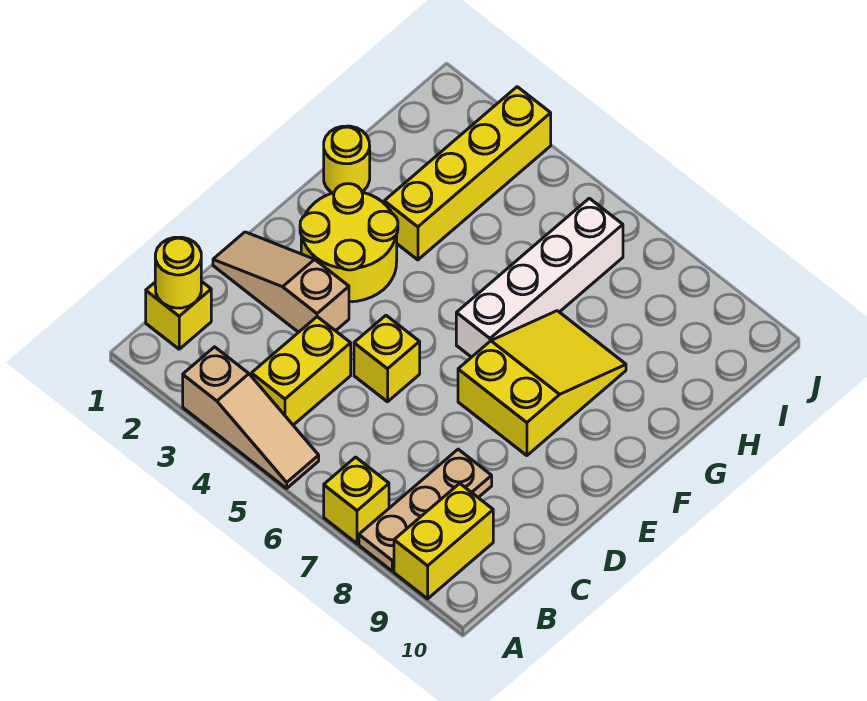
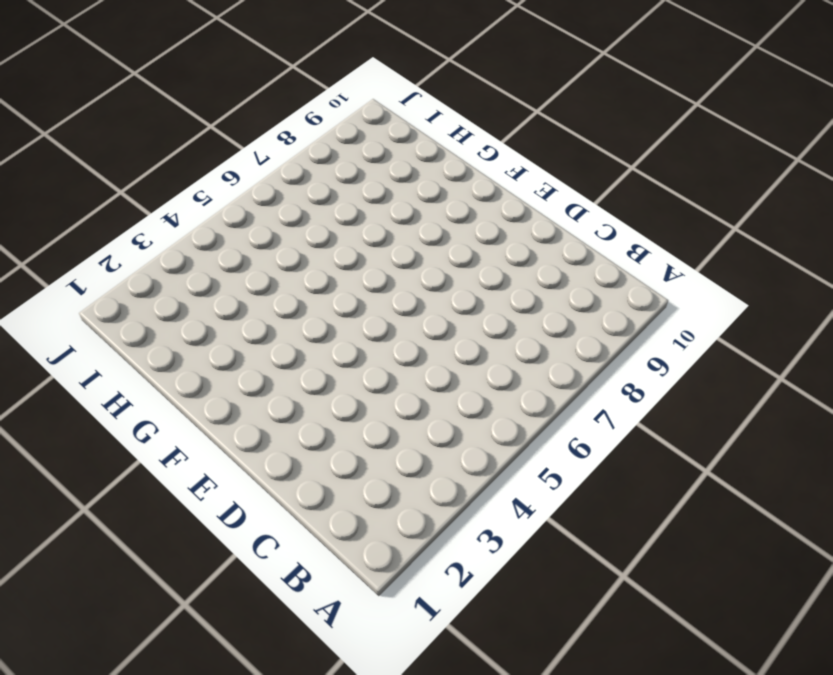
none -> tan 1x3 slope [183,347,319,488]
none -> yellow 1x1 brick [324,457,389,544]
none -> tan 1x3 plate [359,449,492,571]

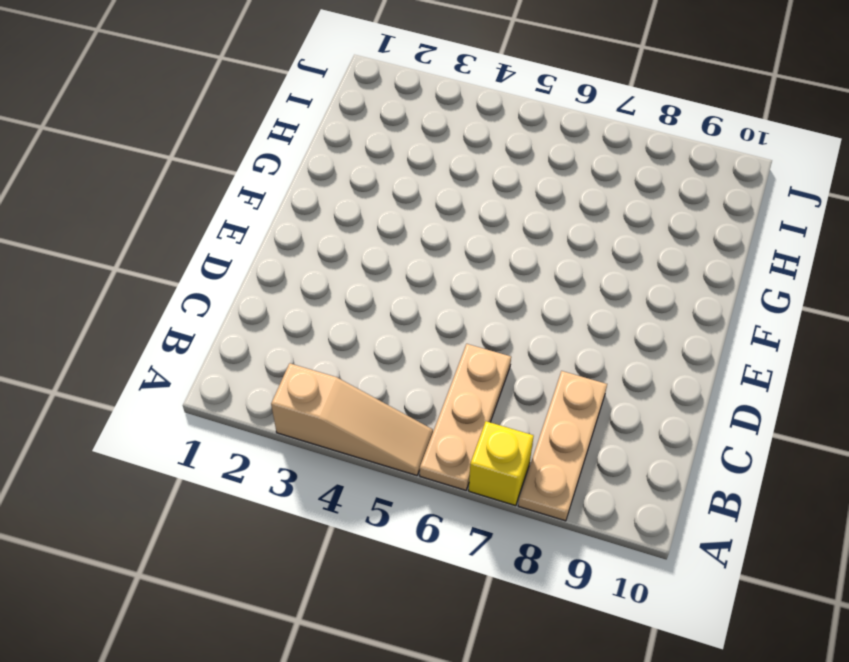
tan 1x3 plate [420,344,511,490] -> none
none -> yellow 1x2 brick [394,483,493,599]
none -> yellow 1x1 brick [146,281,211,349]
none -> yellow 1x2 brick [251,317,351,425]

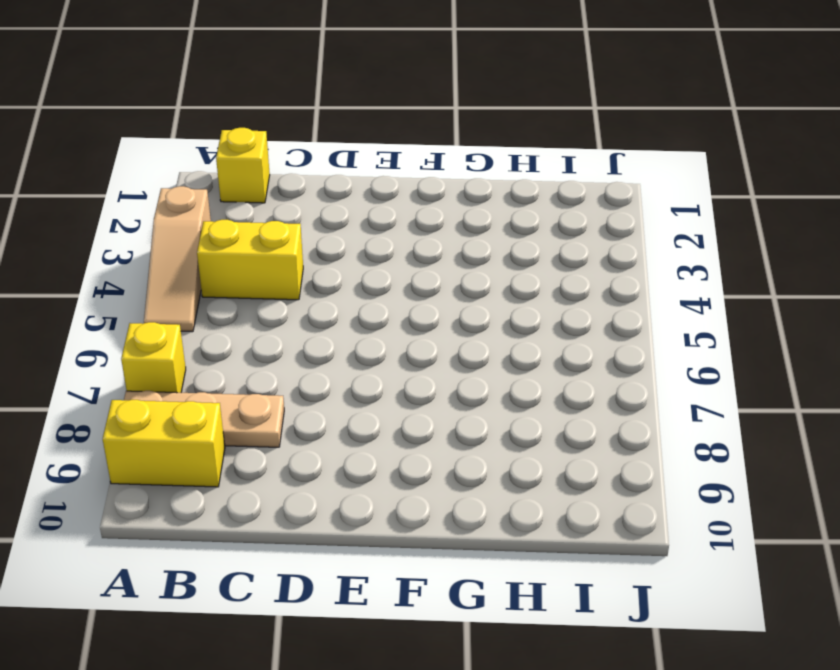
none -> tan 1x3 slope [213,232,349,332]
none -> yellow 1x1 brick [354,316,420,402]
none -> yellow 2x2 round brick [300,184,398,302]

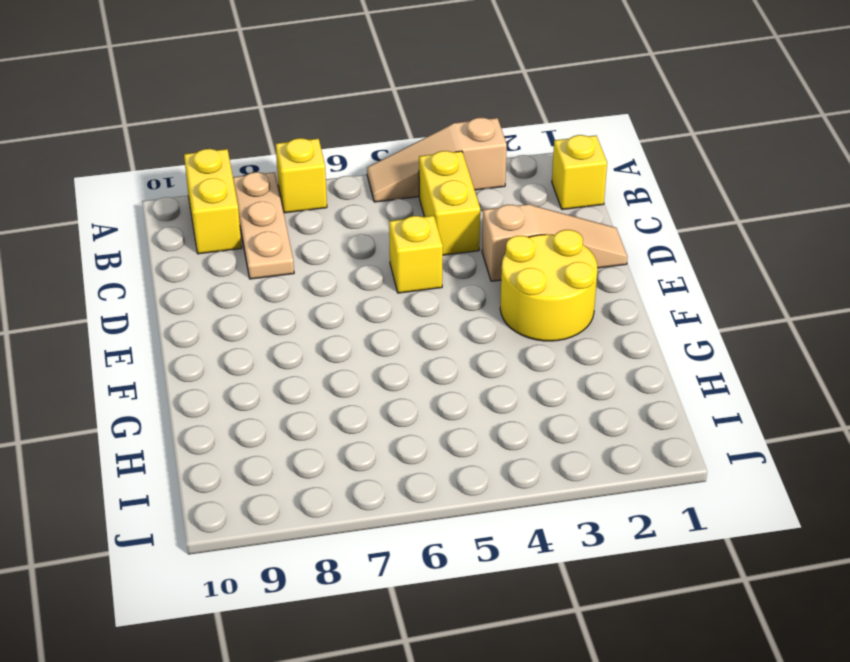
none -> yellow 2x3 slope [458,311,626,456]
none -> white 1x4 brick [456,198,623,357]
none -> yellow 1x1 round brick [324,126,370,193]

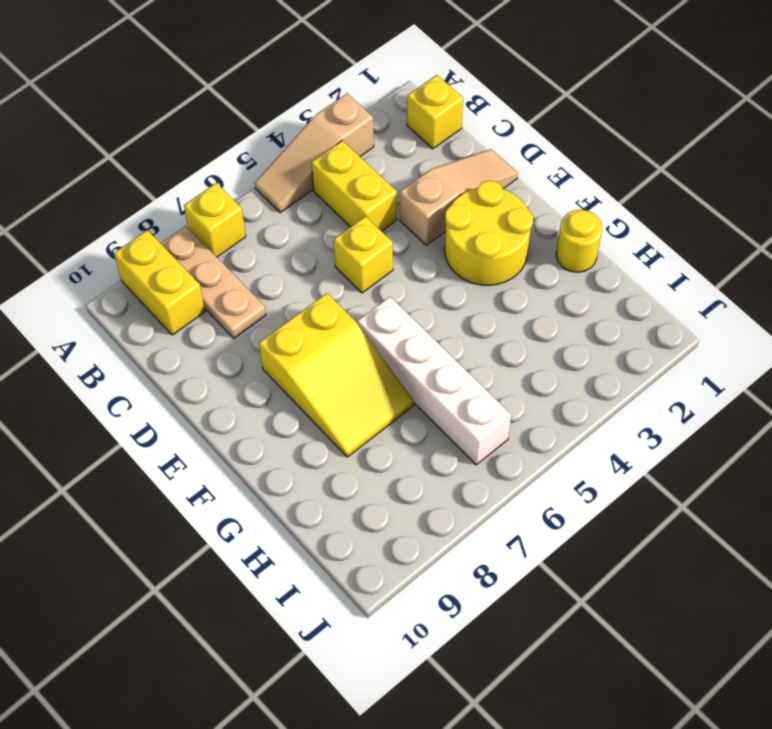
none -> yellow 1x4 brick [384,87,551,260]
none -> yellow 1x1 round brick [155,237,201,308]

